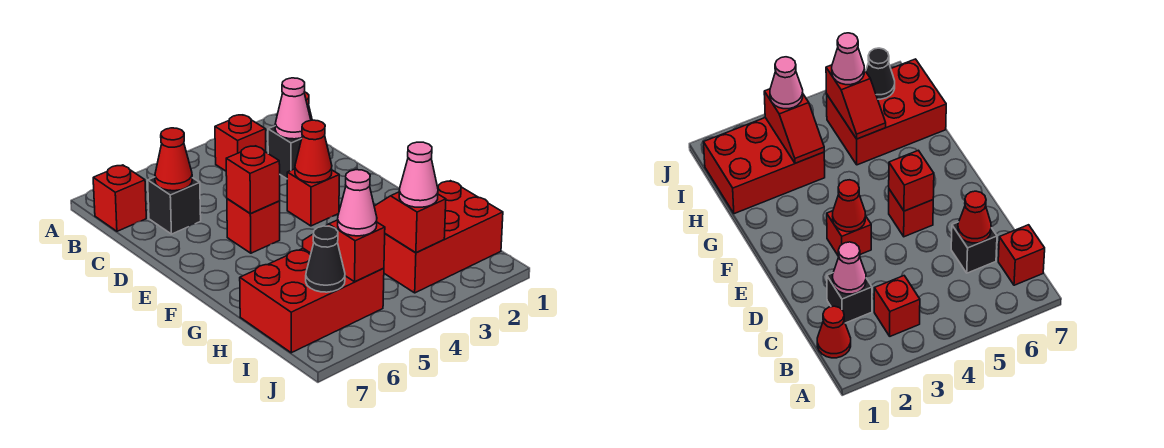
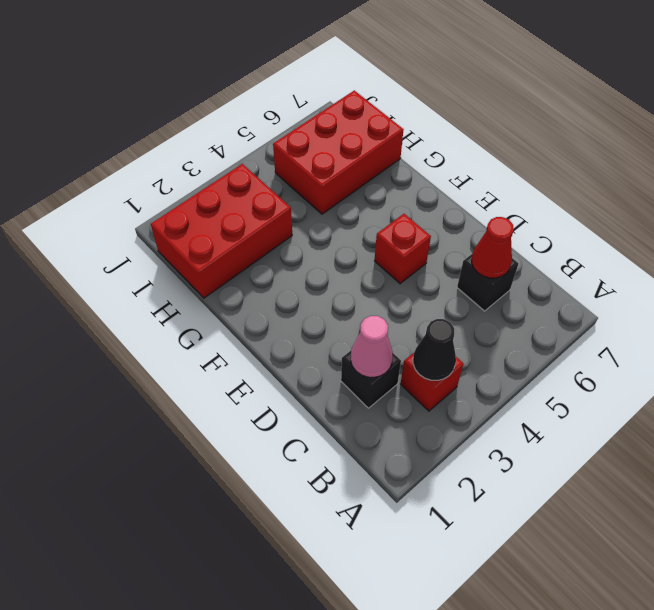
black 1x1 cone [413,319,456,380] -> black 1x1 cone moved to [306,226,345,292]
none -> red 1x1 cone [817,306,851,358]
none -> red 1x1 brick [93,165,146,231]
none -> red 1x1 brick [287,169,339,226]

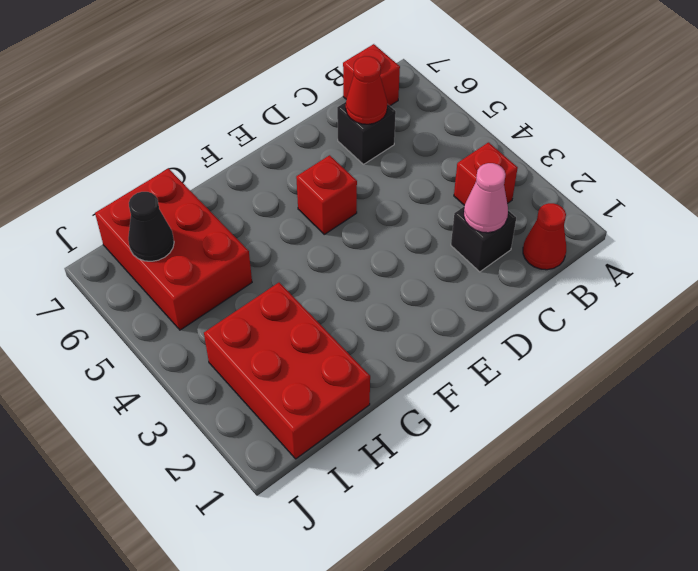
none -> red 1x1 brick [287,169,339,226]
none -> red 1x1 cone [295,120,332,183]
none -> red 1x1 brick [226,146,280,214]

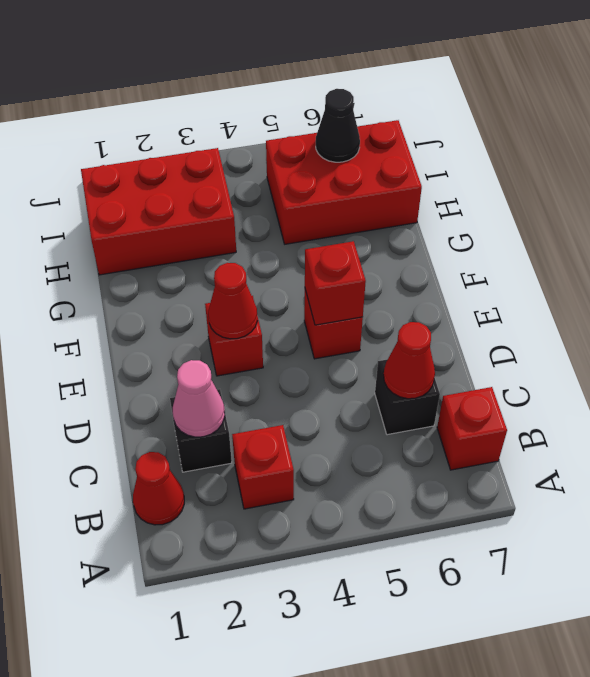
none -> red 1x2 slope [374,192,446,253]
none -> red 1x2 slope [303,220,385,282]
none -> pink 1x1 cone [399,142,438,207]

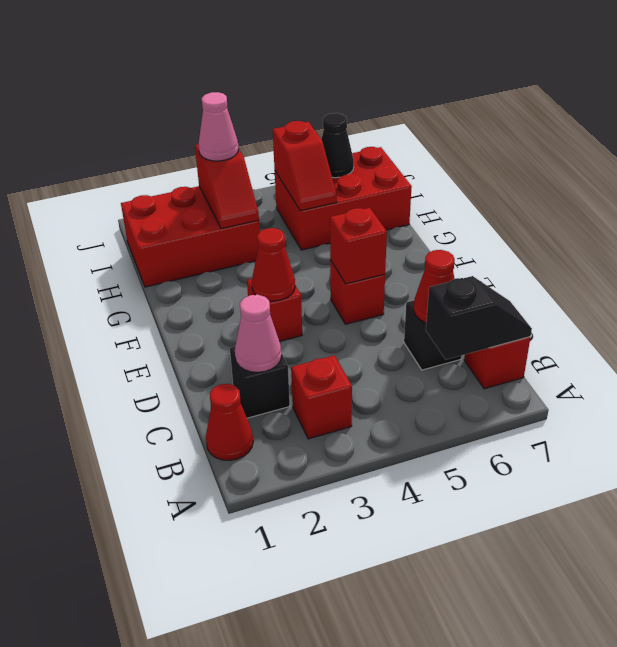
black 1x2 slope [426,276,532,360] -> none
none -> pink 1x1 cone [338,170,377,236]

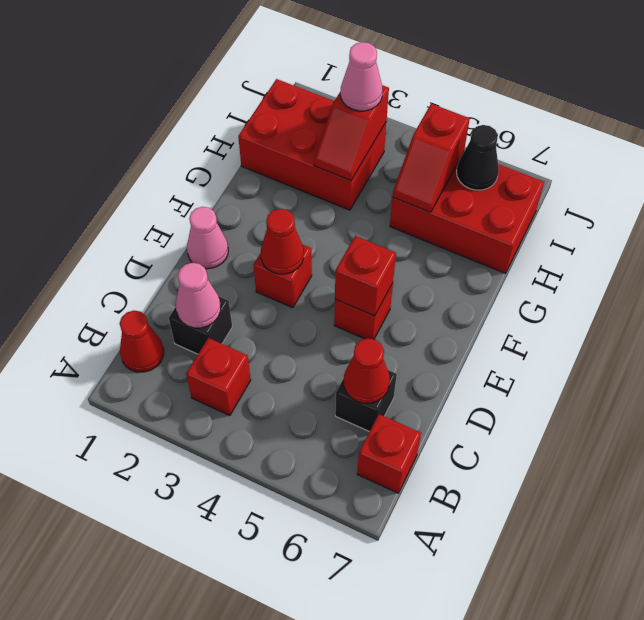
pink 1x1 cone [187,207,228,269] -> pink 1x1 cone moved to [338,170,377,236]

